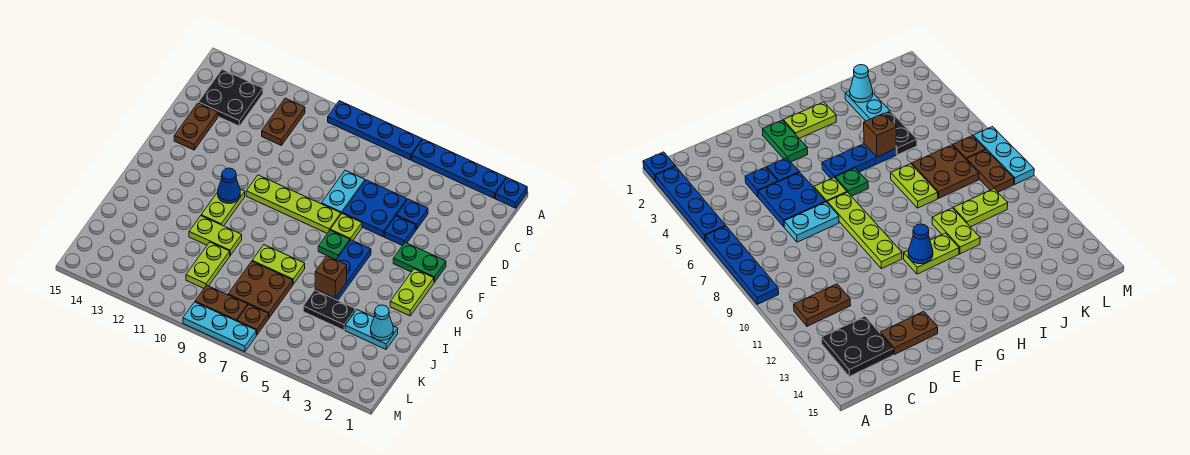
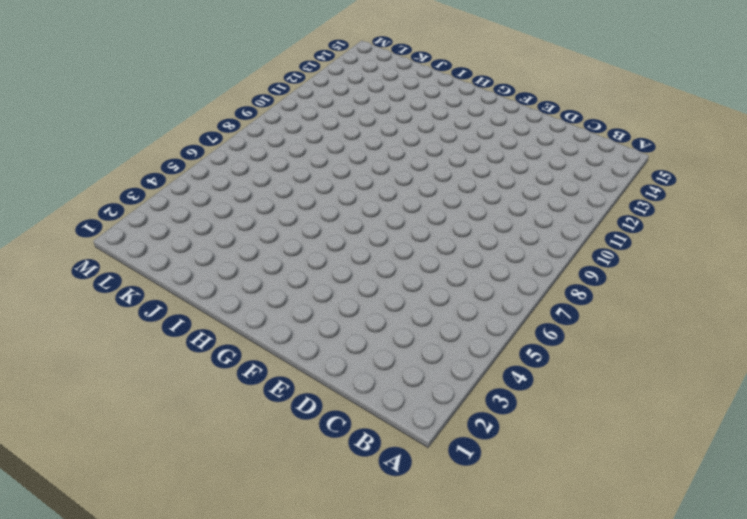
none -> blue 1x1 plate [496,178,527,208]
none -> blue 1x4 plate [412,139,506,198]
none -> blue 1x4 plate [328,101,422,160]

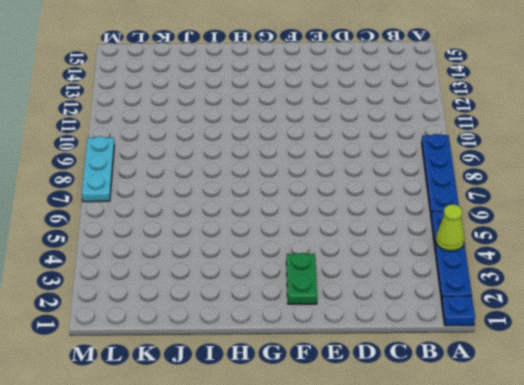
lime 1x1 cone [436,204,465,251] -> none
none -> brown 1x2 plate [262,98,305,146]
none -> black 2x2 plate [198,69,263,126]
none -> blue 1x1 plate [397,199,428,230]

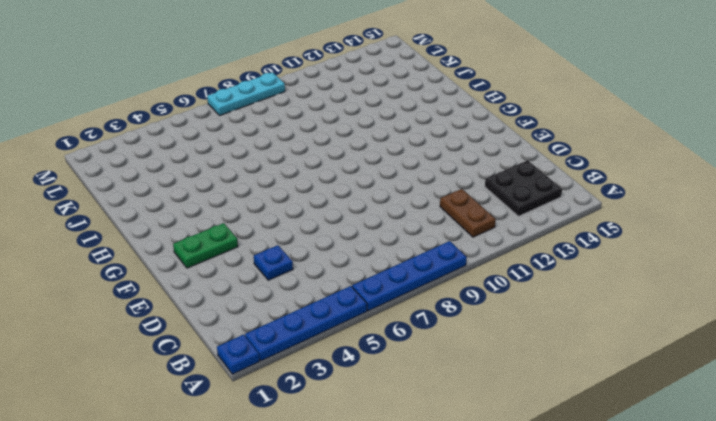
none -> blue 2x2 plate [342,180,407,237]
none -> cyan 1x2 plate [321,170,365,214]
none -> brown 1x2 plate [174,103,218,150]

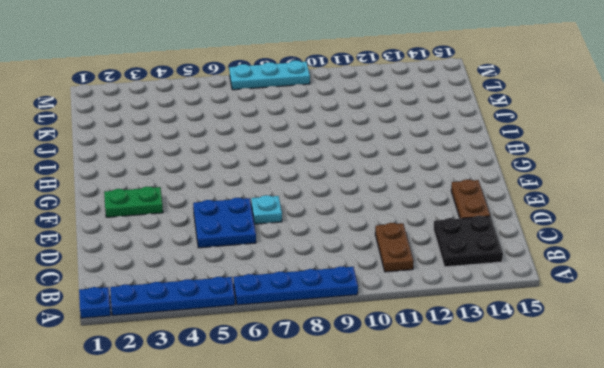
cyan 1x1 plate [251,195,282,224] -> cyan 1x2 plate [321,170,365,214]
none -> blue 1x1 plate [397,199,428,230]
none -> blue 1x1 plate [385,216,416,246]
none -> lime 1x1 plate [330,214,362,240]

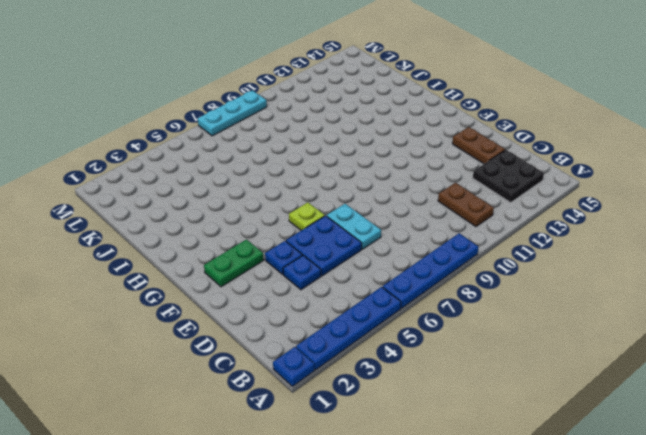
none -> lime 1x4 plate [246,175,341,233]
none -> lime 1x2 plate [390,269,434,316]
none -> blue 1x3 plate [315,240,371,301]

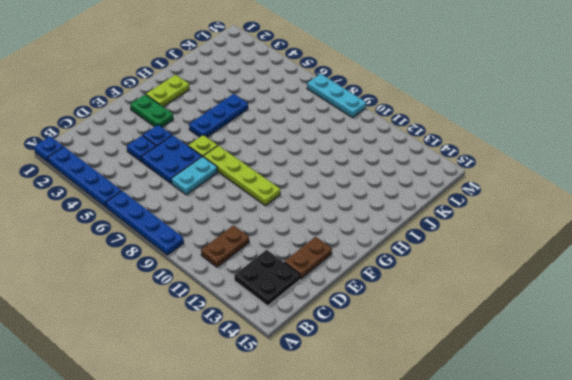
none -> green 1x1 plate [318,230,350,260]
none -> lime 1x2 plate [201,189,245,226]
none -> lime 1x2 plate [252,245,305,284]

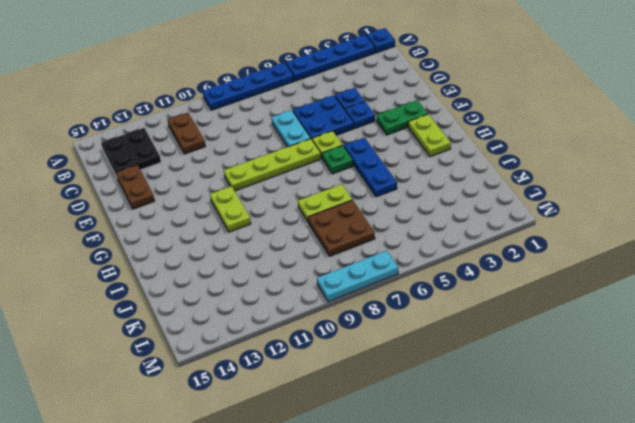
none -> lime 1x2 plate [189,216,242,255]
none -> cyan 1x2 plate [345,310,398,349]
none -> black 1x2 plate [303,290,356,330]

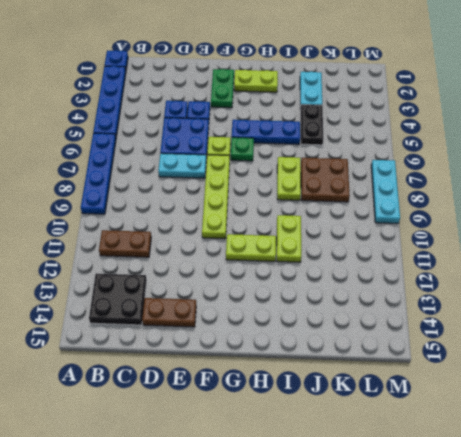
none -> lime 1x2 plate [186,242,230,288]
none -> brown 1x1 plate [237,305,269,335]
none -> brown 1x2 plate [195,285,248,321]

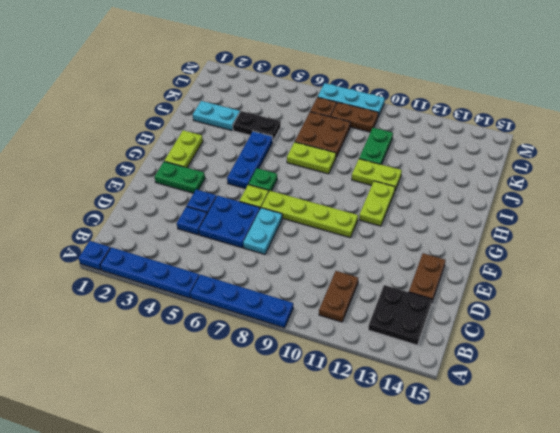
green 1x2 plate [359,128,393,165] -> lime 1x2 plate [186,242,230,288]
none -> blue 1x1 cone [218,168,240,203]
none -> brown 1x1 brick [315,256,347,298]
none -> cyan 1x1 cone [371,305,393,340]

